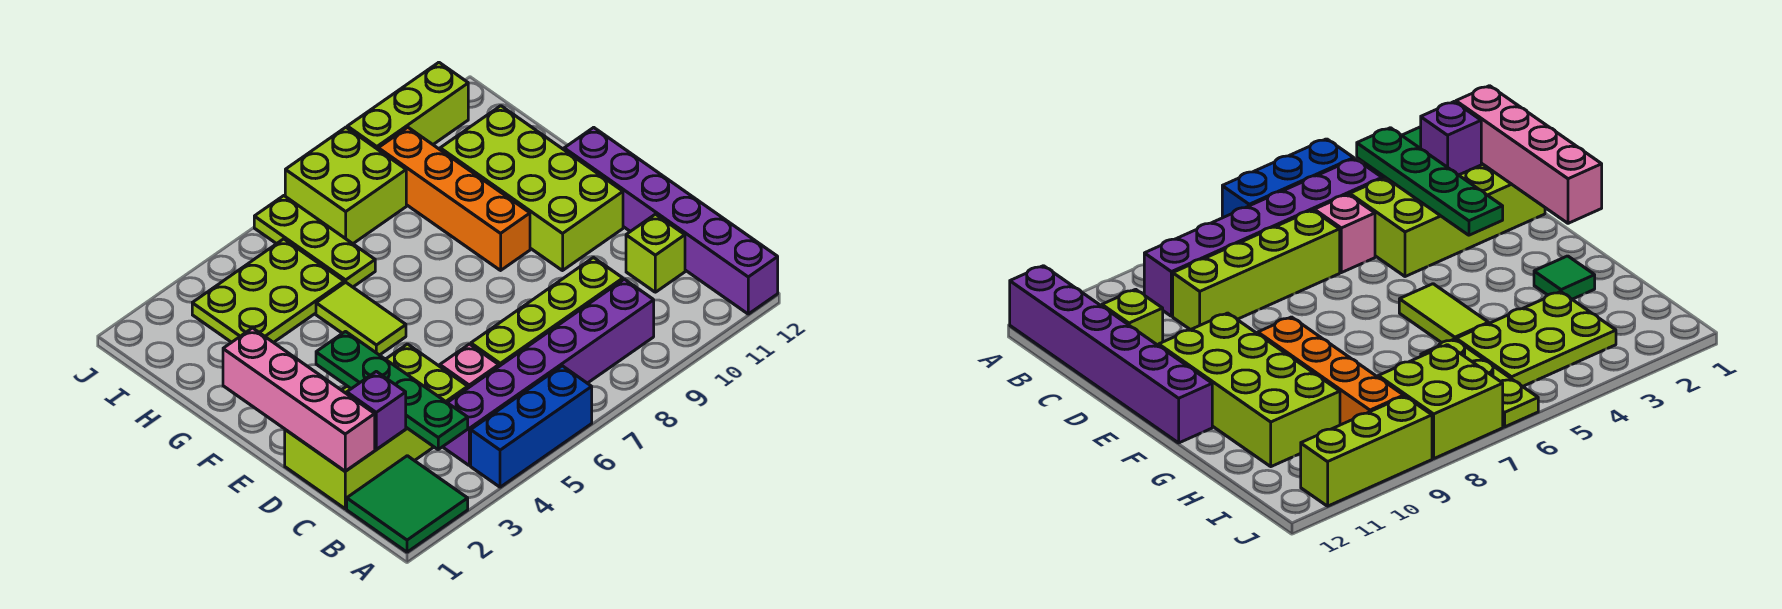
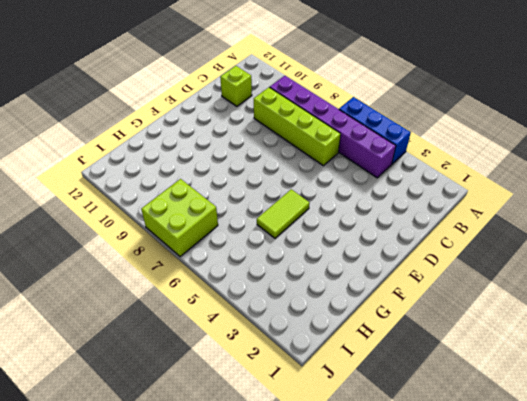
none -> green 2x2 tile [347,456,468,552]
none -> purple 1x6 brick [564,127,778,314]
none -> lime 2x4 brick [285,344,468,509]

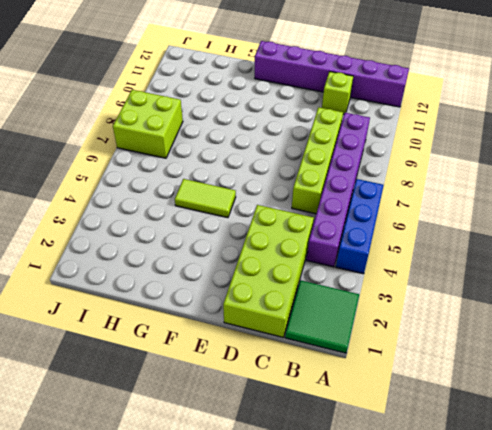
none -> pink 1x1 brick [440,344,499,388]
none -> lime 2x4 brick [440,106,623,271]
none -> orange 1x4 brick [378,127,530,270]

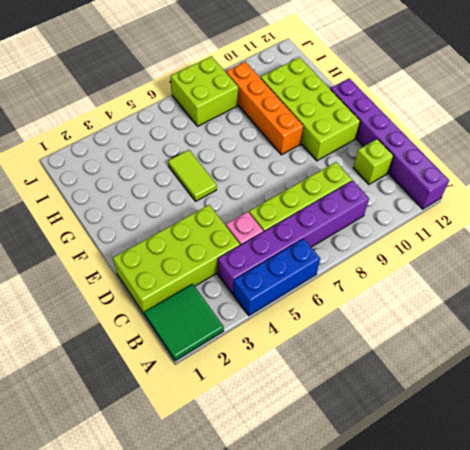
none -> green 1x1 tile [1534,256,1595,299]
none -> lime 2x3 plate [192,239,344,343]
none -> lime 1x3 plate [254,196,375,287]

